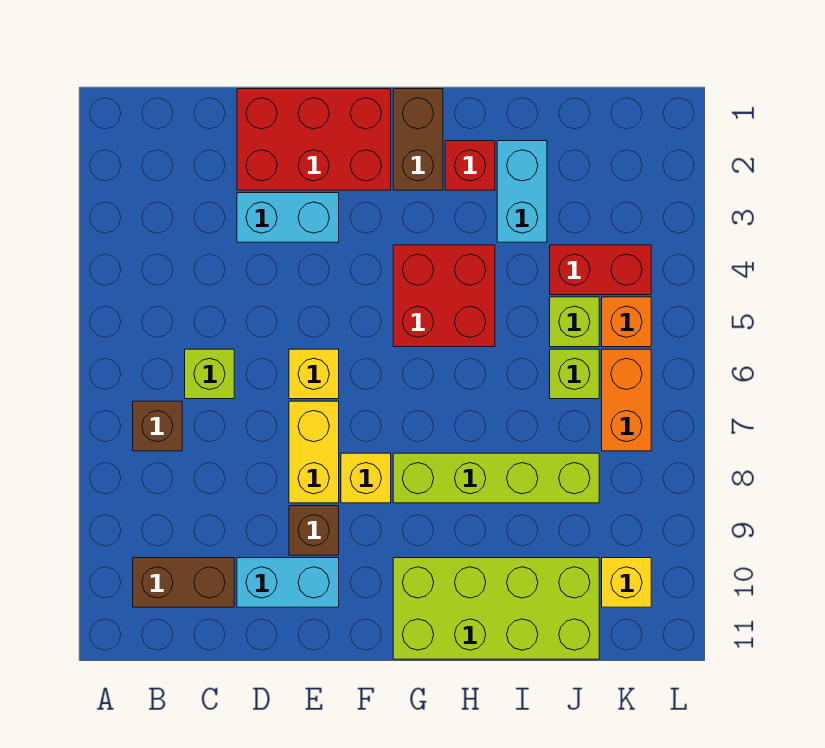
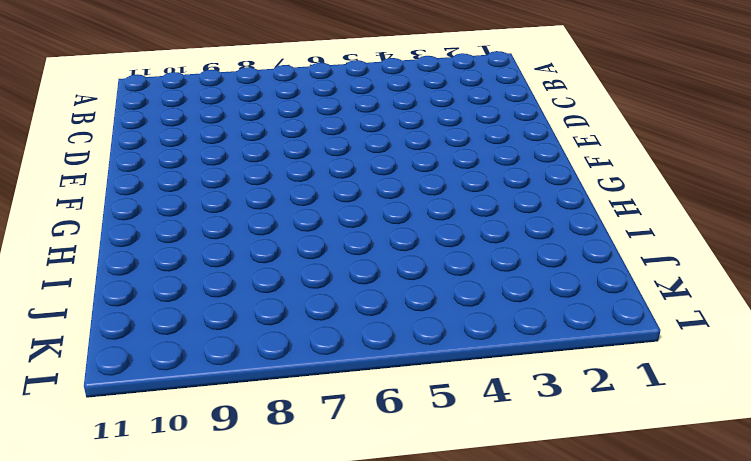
none -> brown 1x1 brick [133,401,182,451]
none -> brown 1x2 brick [133,558,234,607]
none -> lime 1x1 brick [185,349,234,399]

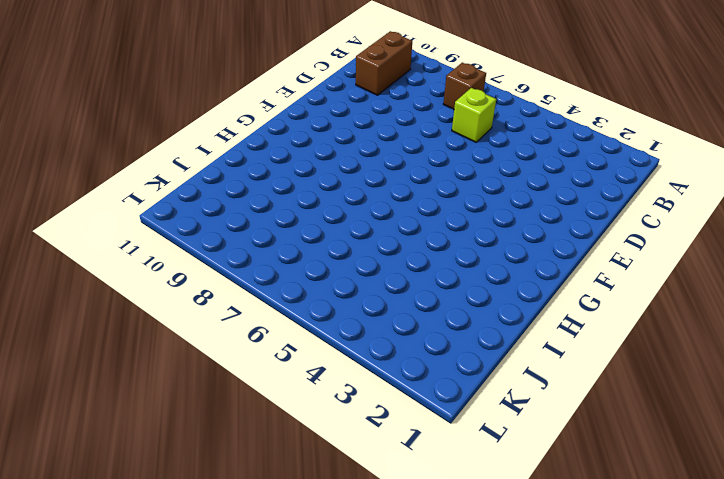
none -> red 2x3 brick [237,89,391,190]
none -> cyan 1x2 brick [237,193,339,242]
none -> cyan 1x2 brick [237,558,339,607]

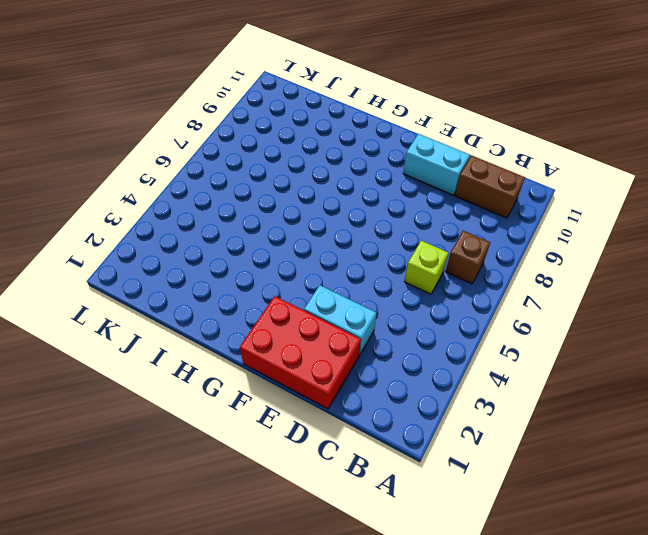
none -> yellow 1x1 brick [289,349,339,399]
none -> yellow 1x2 brick [289,401,339,503]
none -> brown 1x1 brick [289,506,339,555]

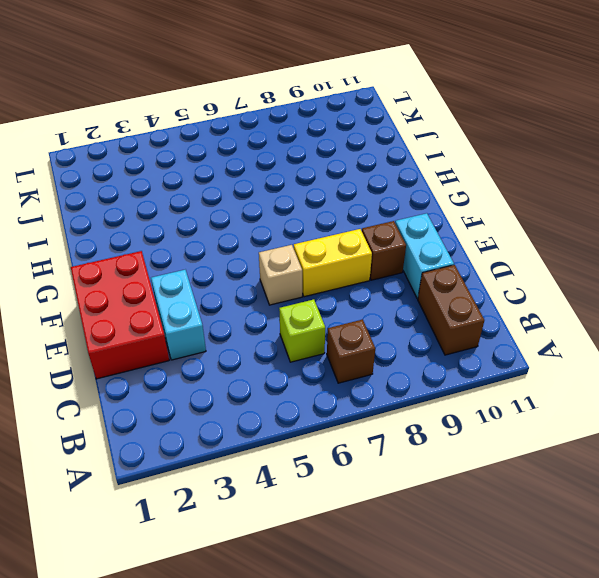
tan 1x1 brick [259,245,302,305] -> yellow 1x1 brick [289,349,339,399]
none -> yellow 1x1 brick [341,453,391,503]
none -> brown 1x2 brick [393,89,443,190]
none -> red 2x2 brick [393,245,495,347]

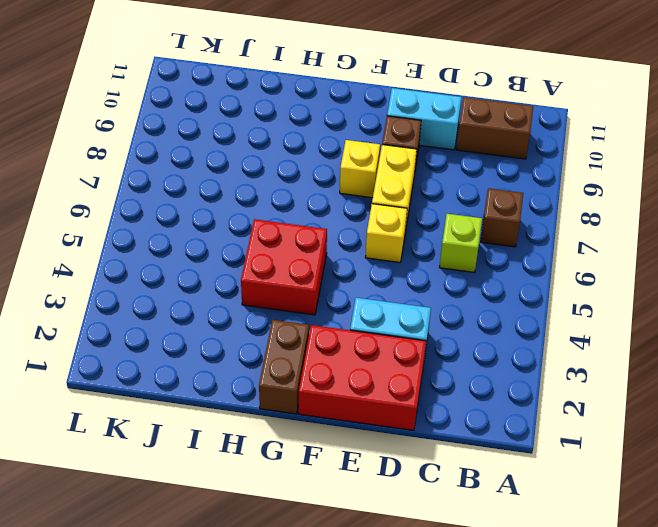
none -> lime 1x4 brick [393,453,599,503]
none -> lime 2x4 brick [393,558,599,659]
none -> red 1x1 brick [445,141,495,190]

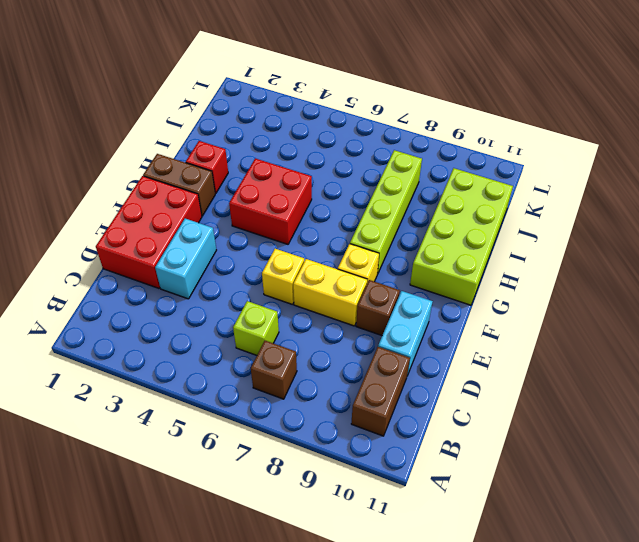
none -> cyan 1x2 brick [497,141,547,242]
none -> red 1x2 brick [550,245,651,295]
none -> lime 1x1 brick [550,297,599,347]

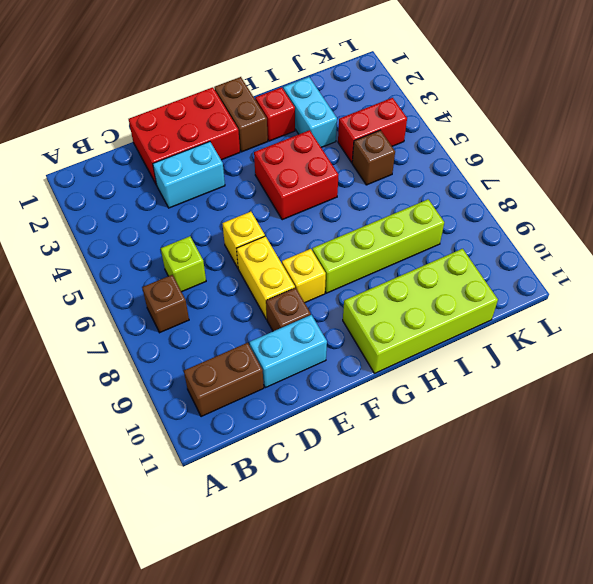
brown 1x1 brick [352,130,395,185] -> lime 1x1 brick [550,297,599,347]
none -> lime 1x1 brick [550,349,599,399]
none -> orange 1x1 brick [602,297,651,347]
none -> orange 1x2 brick [602,349,651,451]

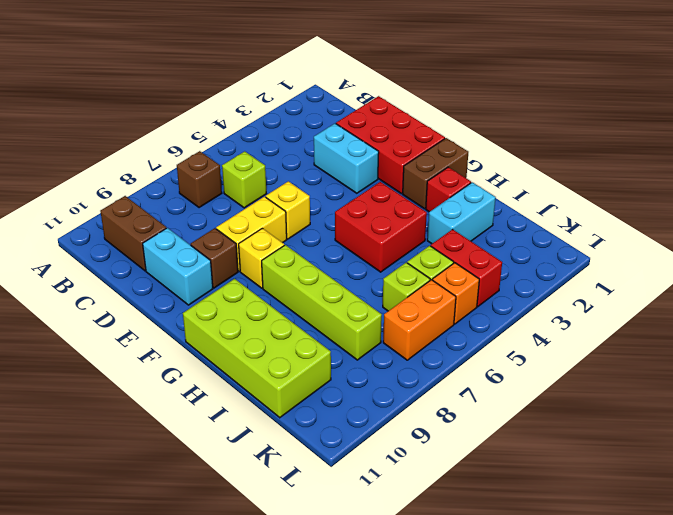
none -> yellow 1x1 brick [602,558,651,607]

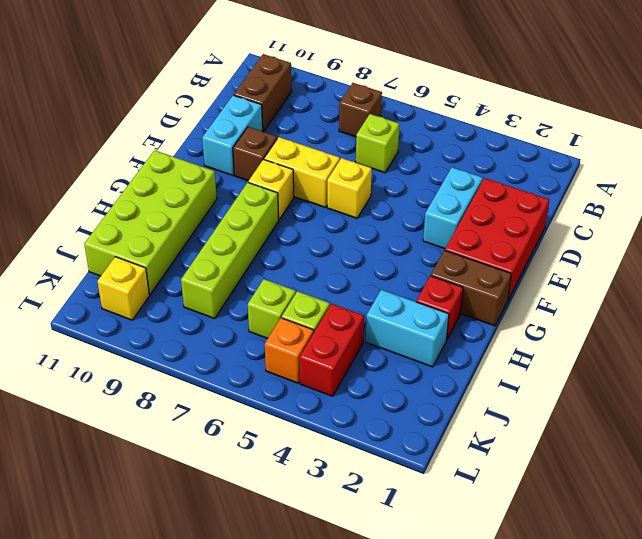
none -> red 2x2 brick [393,245,495,347]
none -> orange 1x2 brick [602,349,651,451]

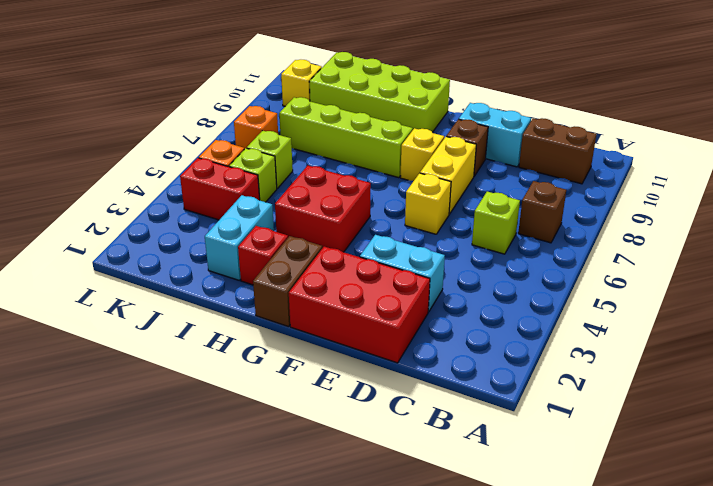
orange 1x1 brick [234,106,278,149] -> orange 1x2 brick [602,349,651,451]

